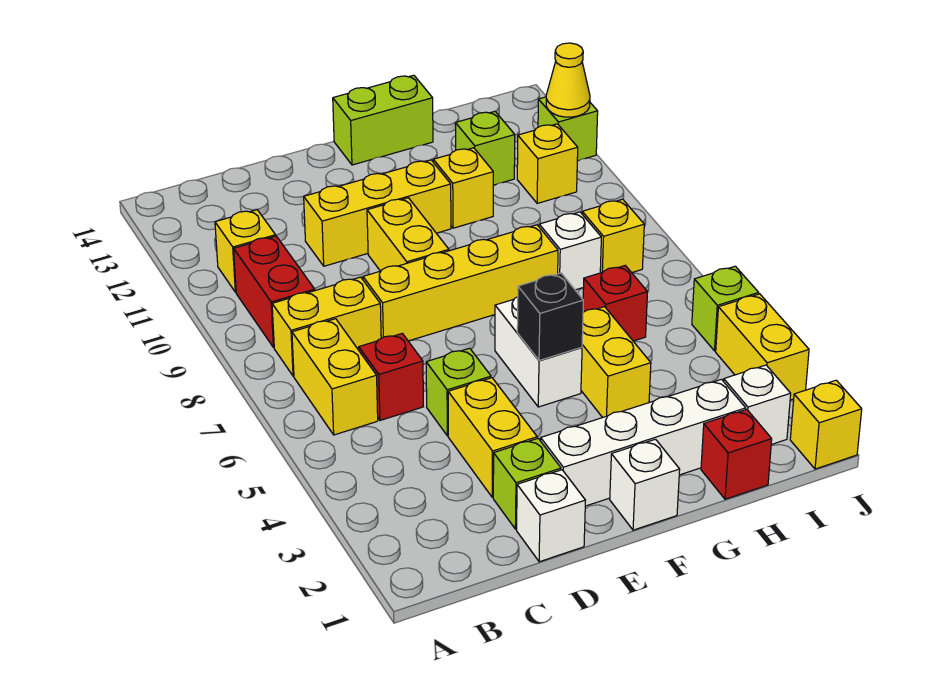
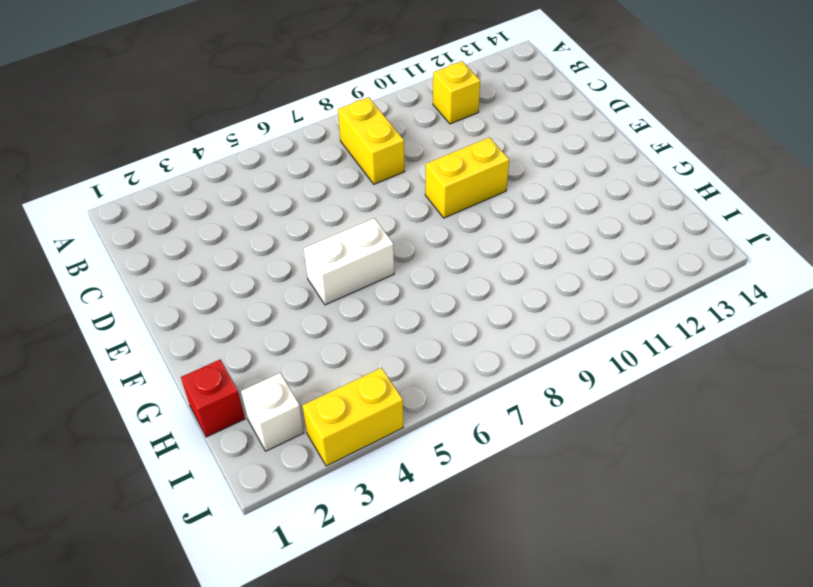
none -> yellow 1x2 brick [292,319,378,435]
none -> red 1x2 brick [234,236,315,348]
none -> red 1x1 brick [359,333,423,420]
none -> white 1x1 brick [517,470,585,562]

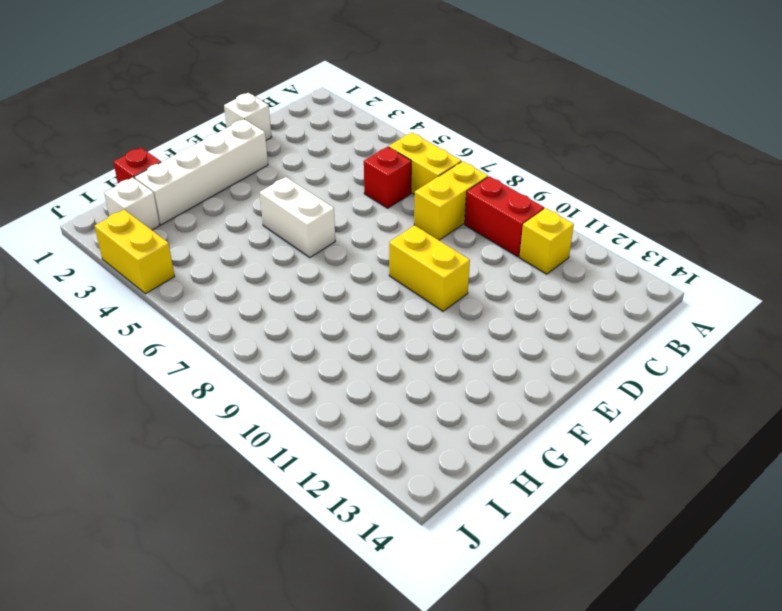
none -> lime 1x1 brick [493,438,561,529]
none -> yellow 1x2 brick [448,378,537,497]
none -> lime 1x1 brick [426,348,491,436]
none -> yellow 1x4 brick [363,225,558,341]

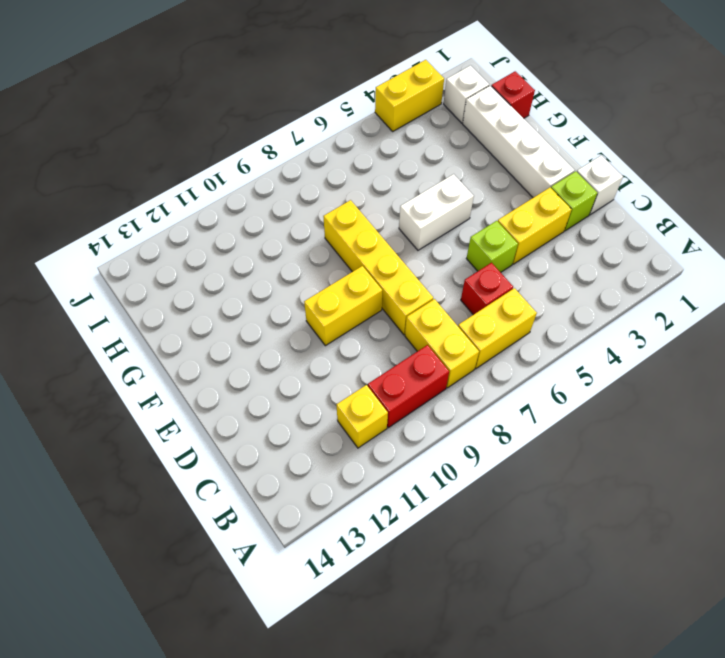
none -> yellow 1x3 brick [304,160,451,266]
none -> white 1x1 brick [610,439,680,530]
none -> lime 1x2 brick [333,75,433,165]
none -> yellow 1x2 brick [581,307,651,418]

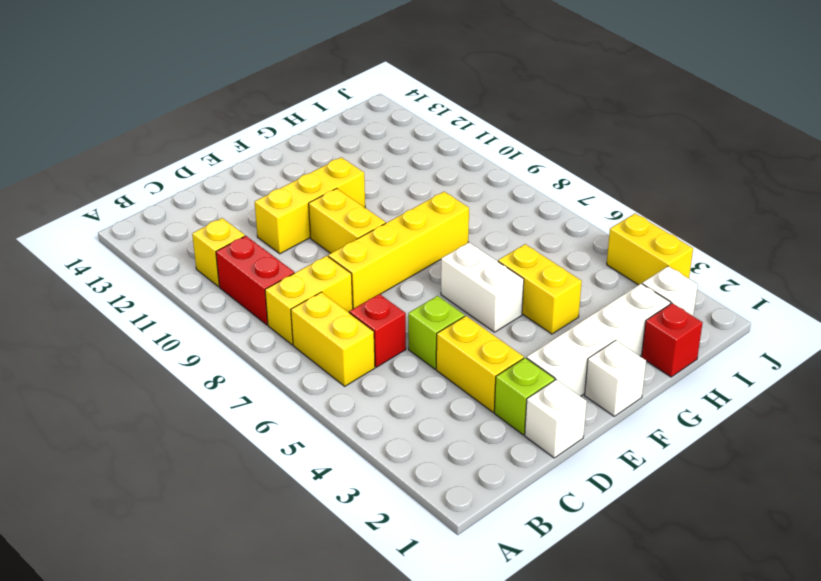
none -> lime 1x2 brick [333,75,433,165]
none -> yellow 1x1 brick [433,148,493,228]
none -> red 1x1 brick [583,266,648,341]
none -> white 1x1 brick [539,212,601,290]

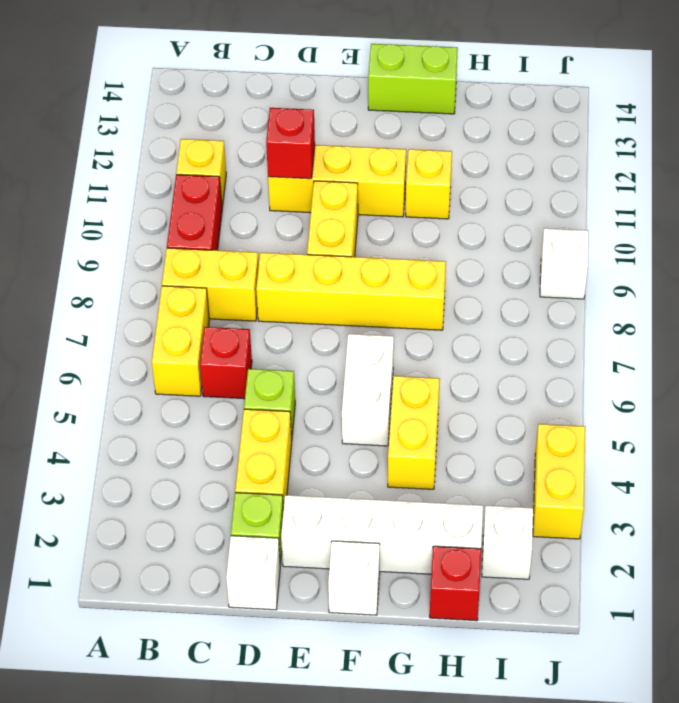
red 1x1 brick [266,108,315,179] -> red 1x1 brick moved to [583,266,648,341]
white 1x1 brick [540,228,588,299] -> white 1x1 brick moved to [539,212,601,290]
none -> lime 1x1 brick [455,111,515,185]
none -> yellow 1x1 brick [582,199,644,273]
none -> yellow 1x1 brick [517,124,578,203]
none -> yellow 1x1 brick [790,380,862,469]

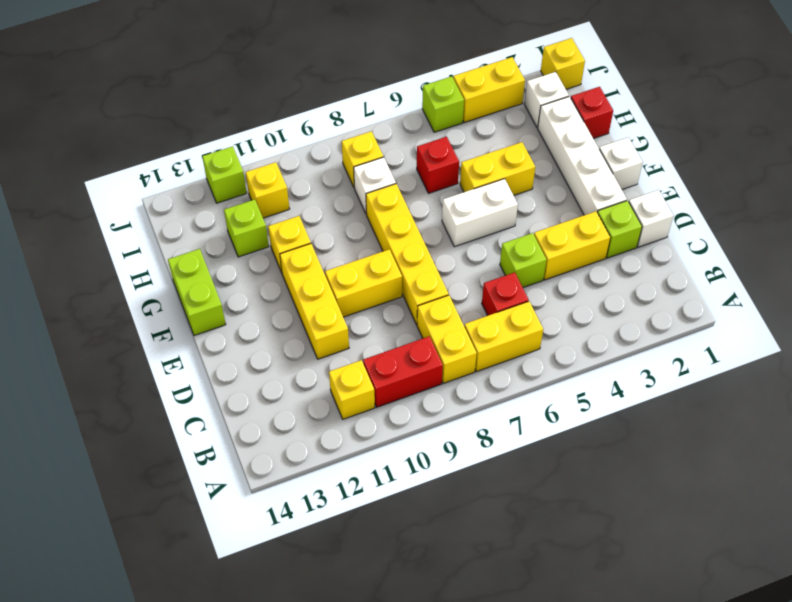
none -> black 1x1 brick [517,273,583,361]
none -> yellow 1x1 cone [546,43,590,117]

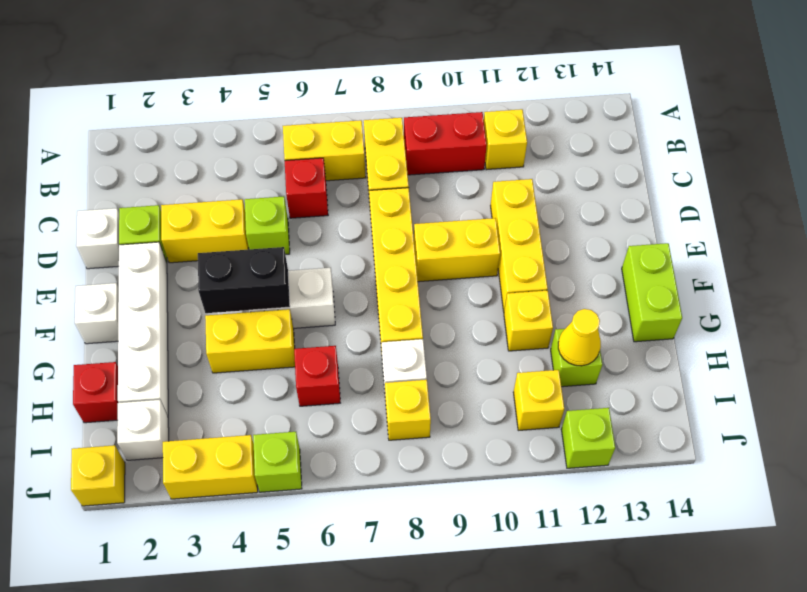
black 1x2 brick [198,247,290,313] -> black 1x1 brick [517,273,583,361]
yellow 1x1 cone [558,309,601,366] -> yellow 1x1 cone moved to [546,43,590,117]

